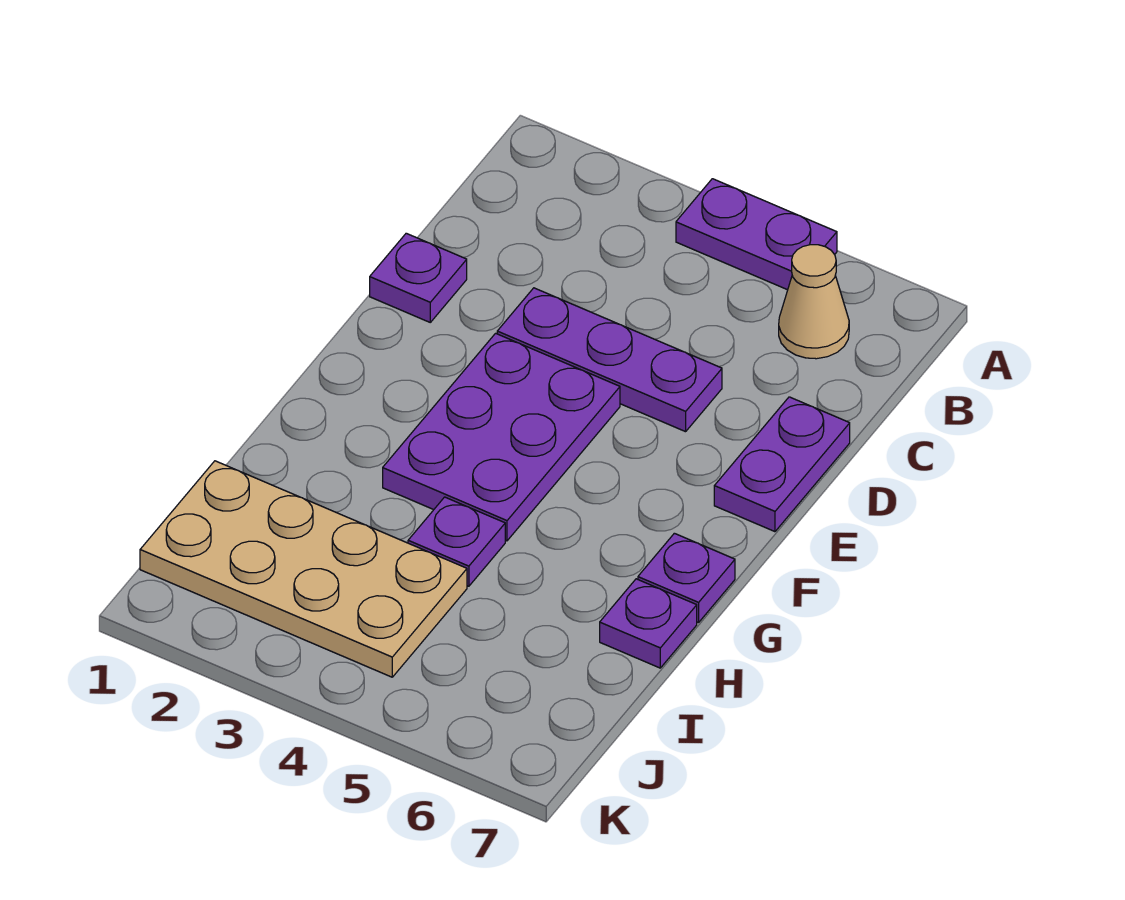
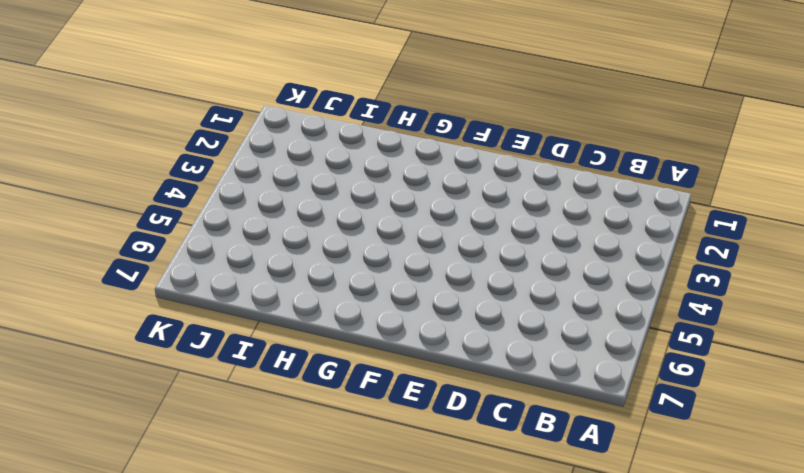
none -> purple 1x2 plate [676,179,837,290]
none -> tan 1x1 cone [779,245,849,359]

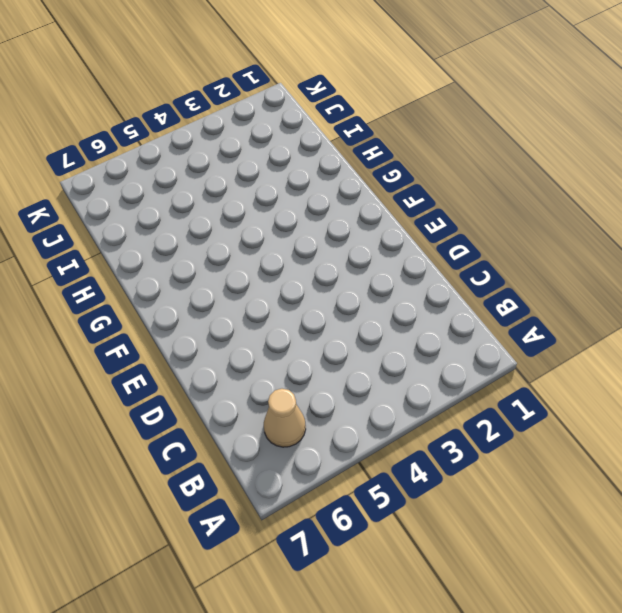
none -> purple 1x2 plate [676,179,837,290]
none -> purple 1x1 plate [370,233,467,322]

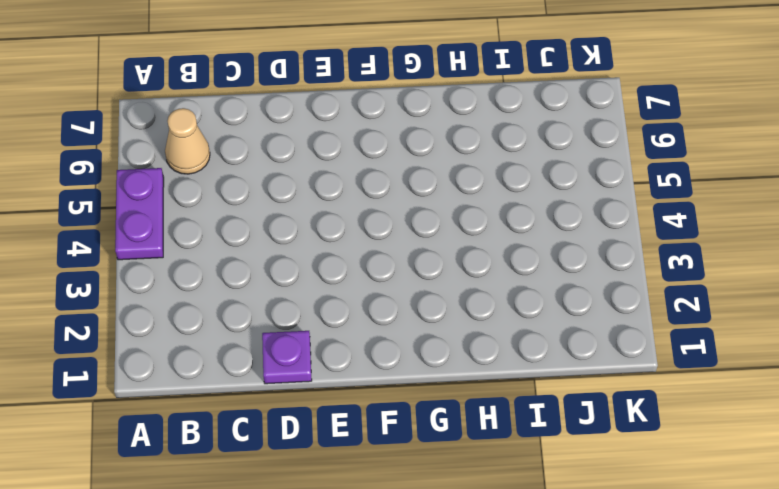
none -> purple 1x3 plate [497,288,722,432]
none -> purple 1x2 plate [714,397,850,532]

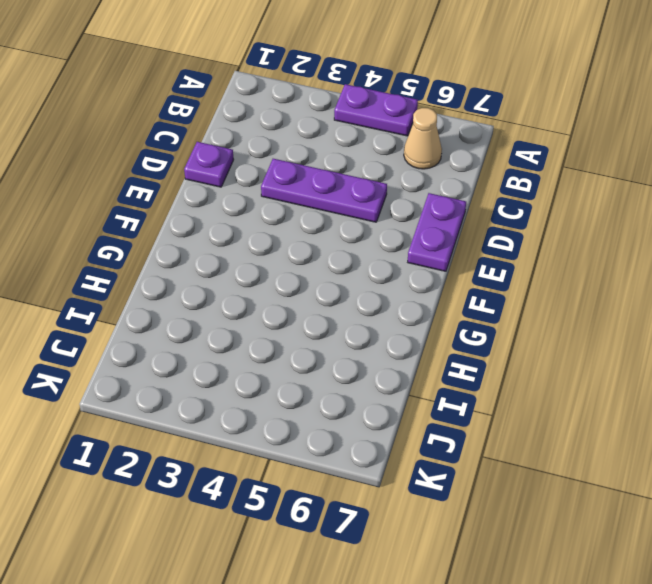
none -> purple 2x3 plate [383,333,620,541]
none -> purple 1x1 plate [638,533,735,623]

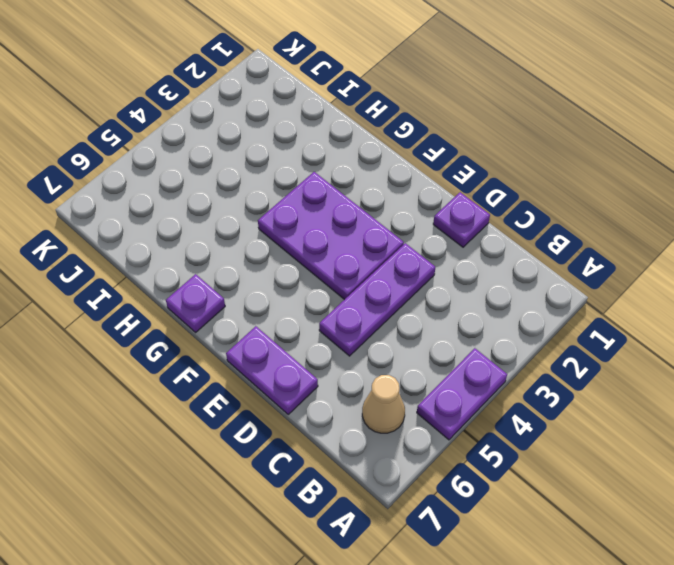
none -> purple 1x1 plate [408,497,505,586]
none -> purple 1x1 plate [600,579,697,668]

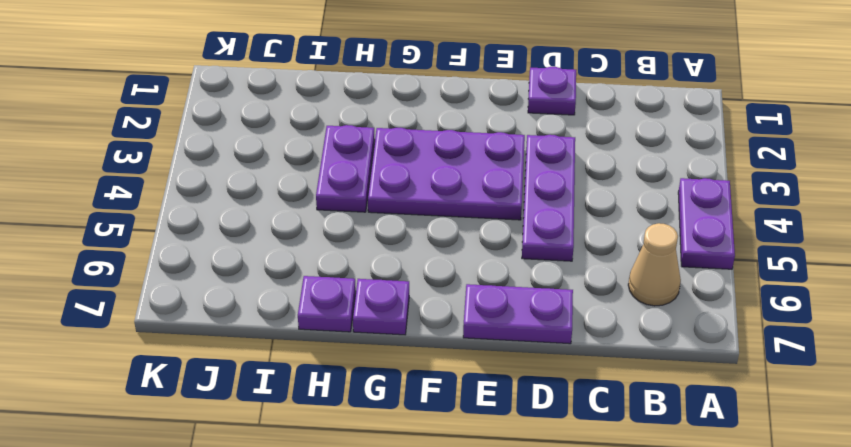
purple 1x2 plate [316,125,375,212] -> purple 1x1 plate [408,497,505,586]
none -> tan 2x4 plate [140,461,467,677]

